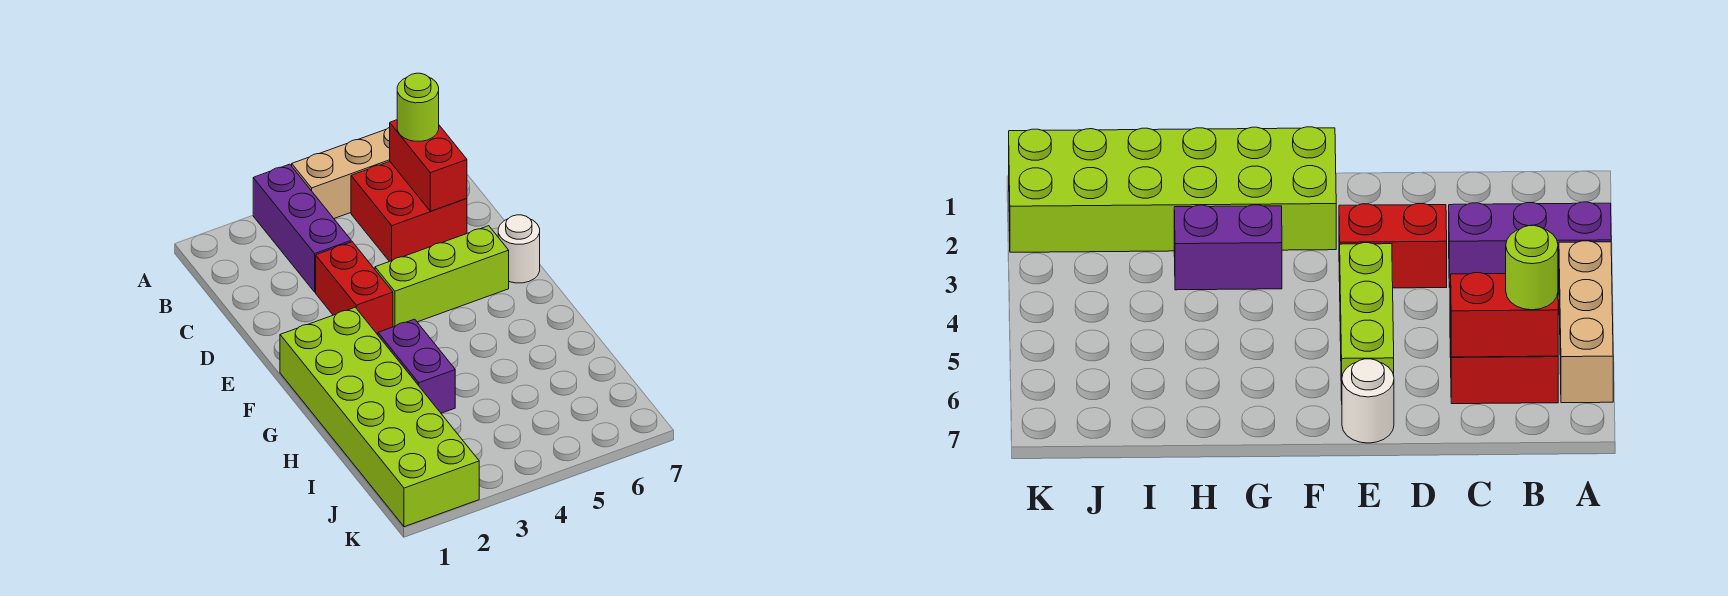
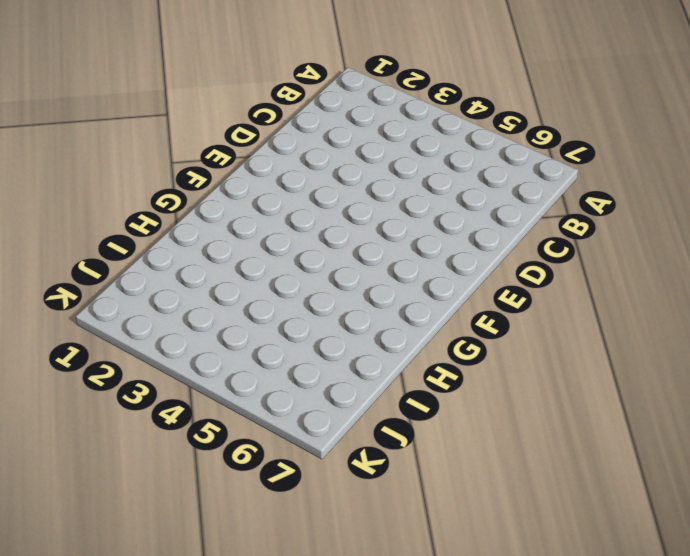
none -> purple 1x3 brick [253,164,351,292]
none -> tan 1x3 brick [292,127,390,218]

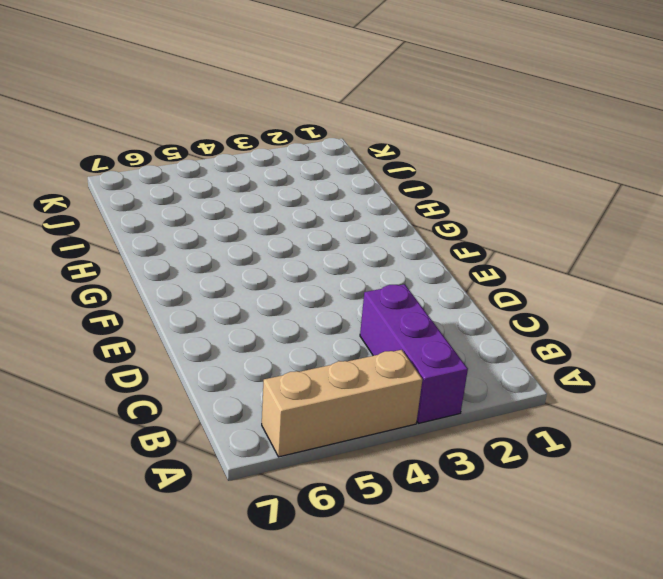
none -> red 2x2 brick [351,162,467,262]
none -> red 1x2 brick [316,242,393,335]

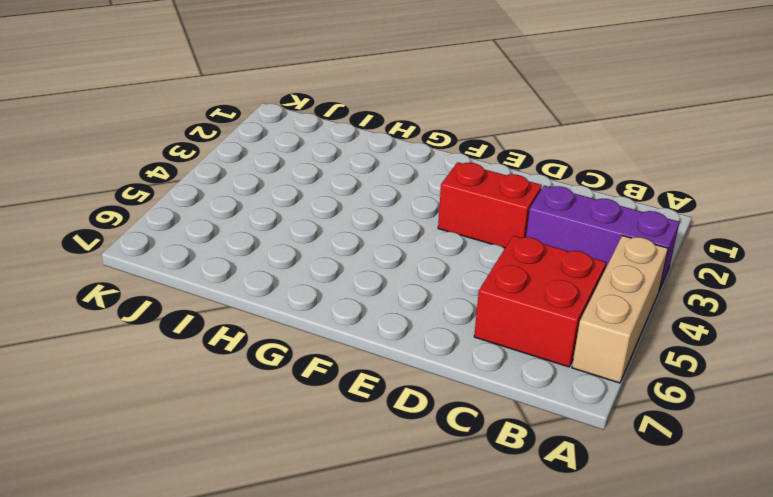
none -> lime 1x3 brick [375,226,509,327]
none -> white 1x1 round brick [498,215,540,283]

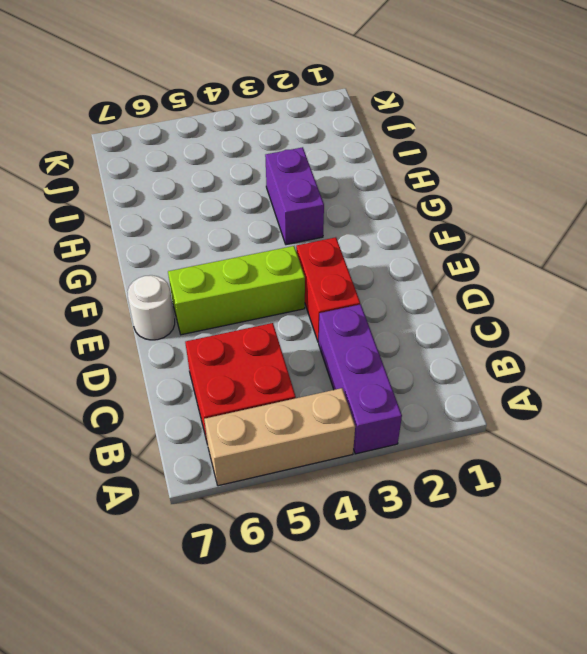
none -> lime 2x6 brick [280,307,479,527]
none -> red 1x2 brick [390,120,467,211]

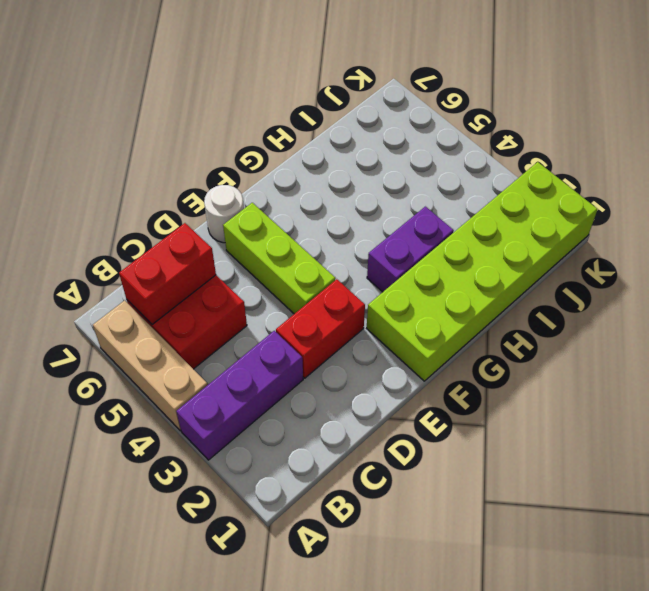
none -> lime 1x1 round brick [397,73,439,141]

